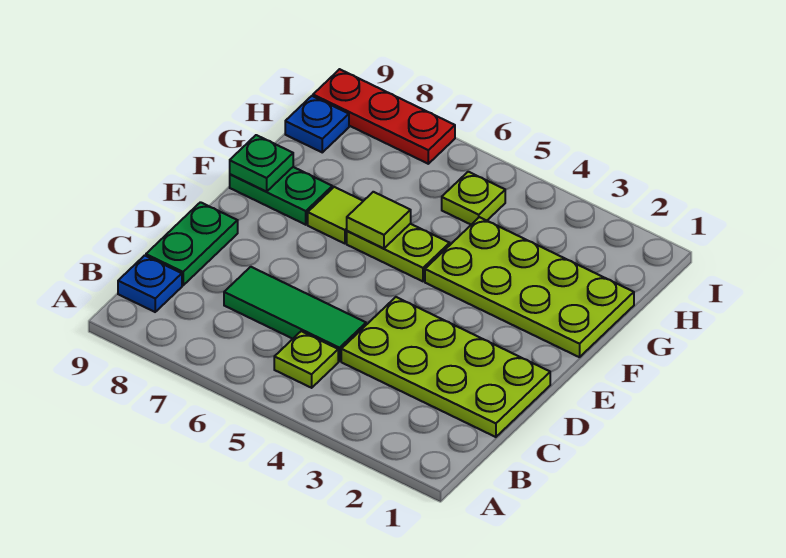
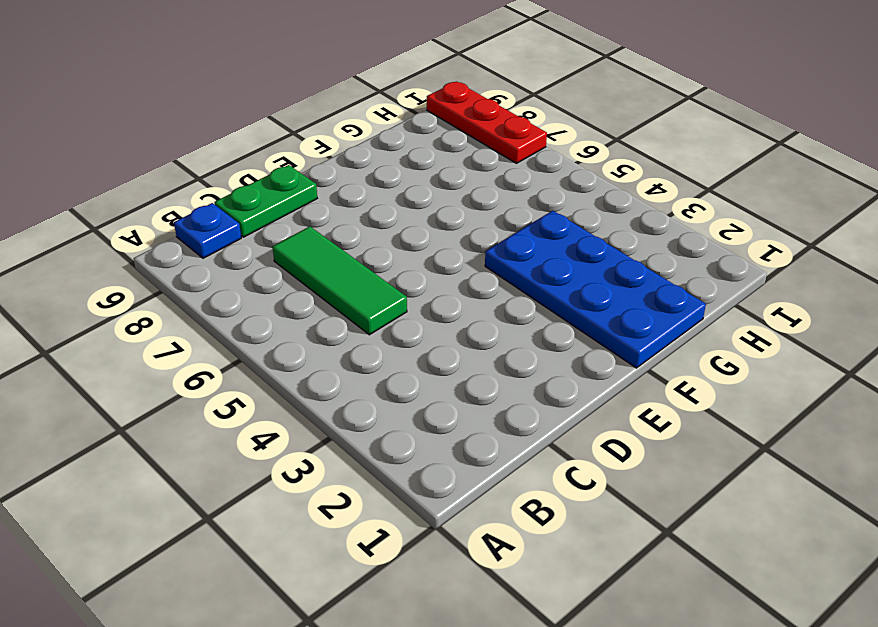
blue 2x4 plate [485,211,706,368] -> lime 2x4 plate [425,217,634,357]
none -> lime 1x1 plate [274,331,338,388]
none -> lime 2x4 plate [341,297,550,437]
none -> lime 1x2 plate [347,224,450,281]

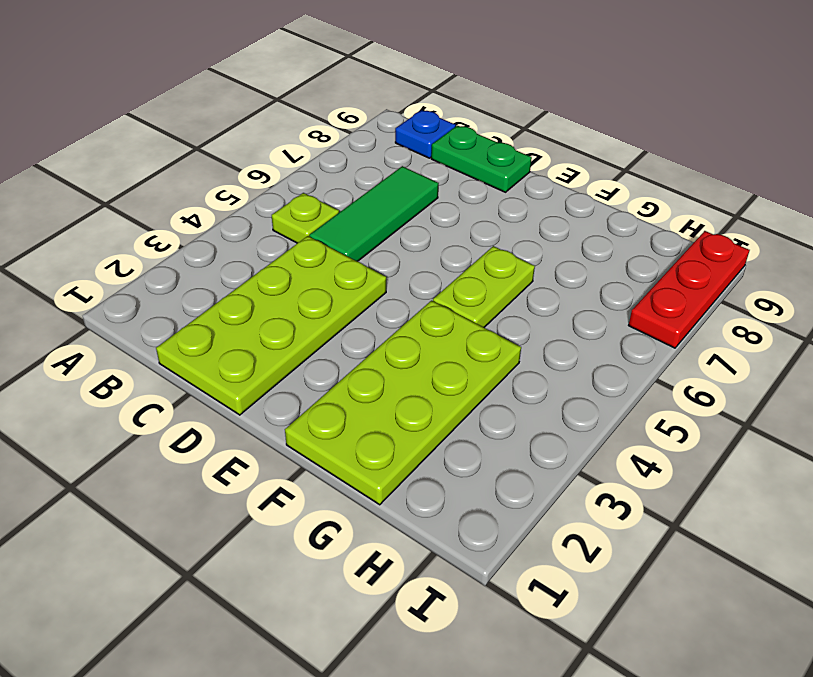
none -> lime 1x1 tile [308,187,363,244]
none -> green 1x2 plate [230,167,332,225]
none -> lime 1x1 plate [442,172,505,225]

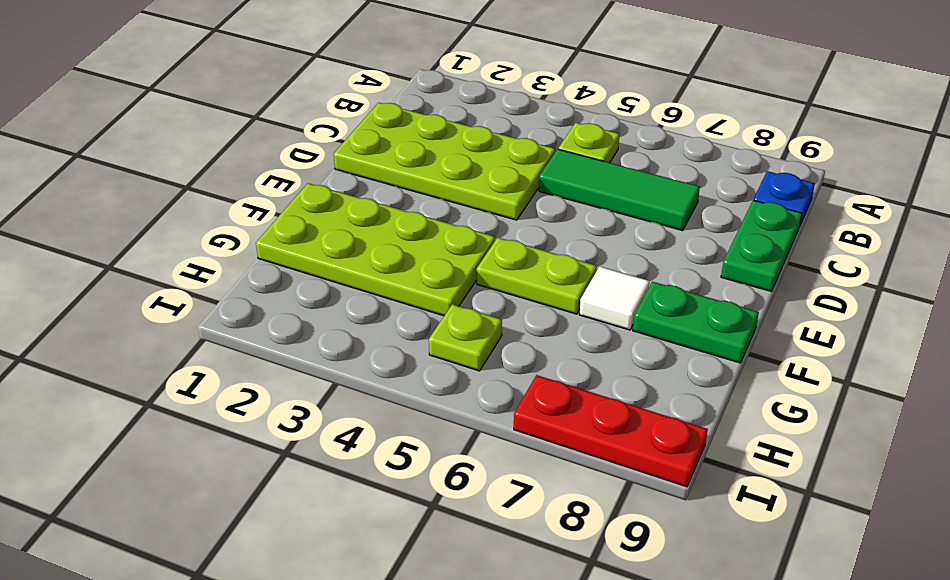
white 1x1 tile [579,267,649,330] -> lime 1x1 tile [308,187,363,244]
none -> blue 1x1 plate [285,96,349,152]
none -> lime 1x1 tile [347,192,411,248]
none -> green 1x1 plate [230,135,293,192]

